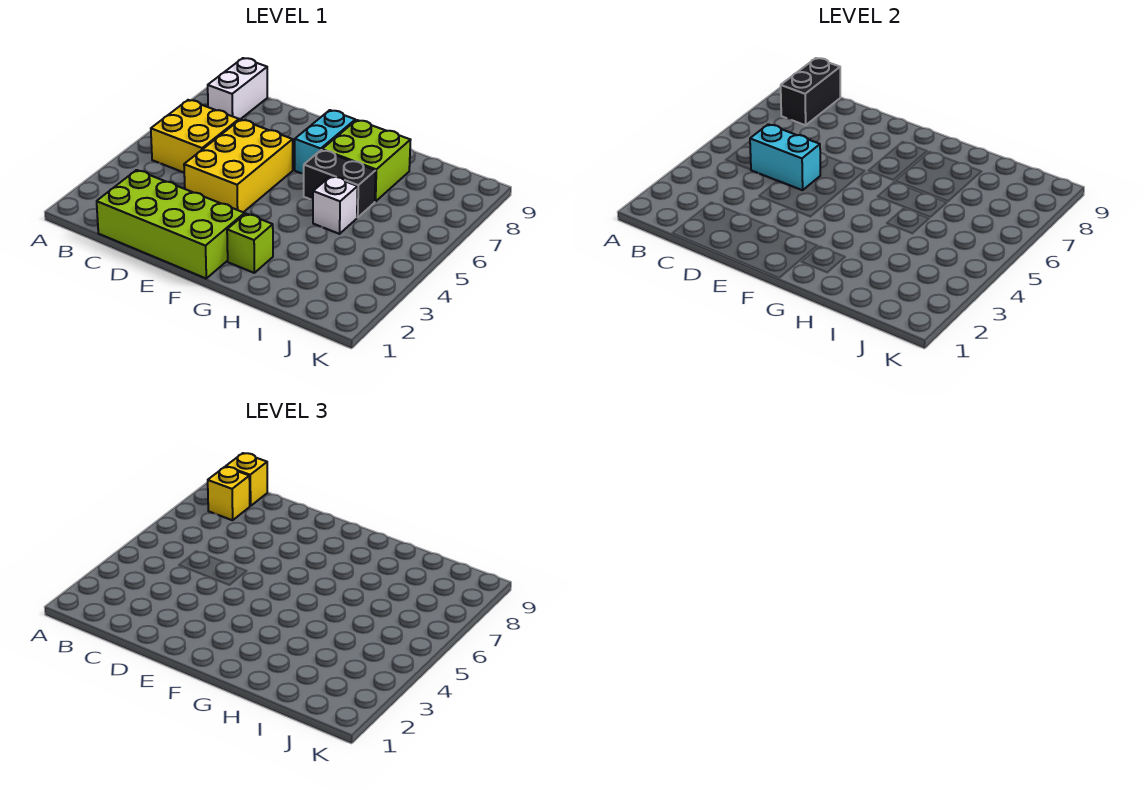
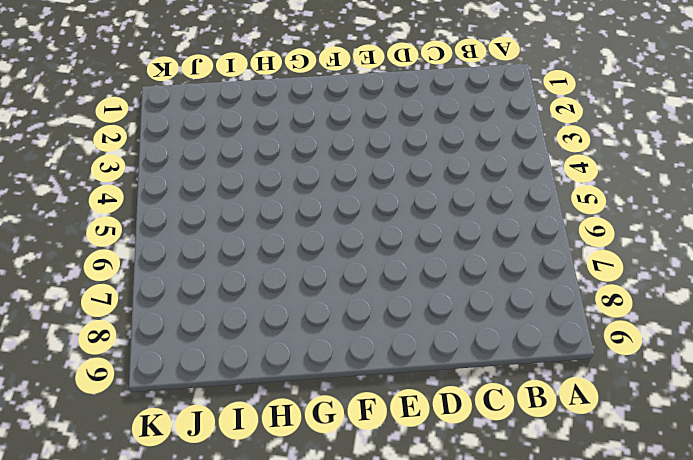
none -> yellow 2x2 brick [151,100,239,173]
none -> white 1x2 brick [208,58,267,120]
none -> lime 2x4 brick [97,170,245,278]

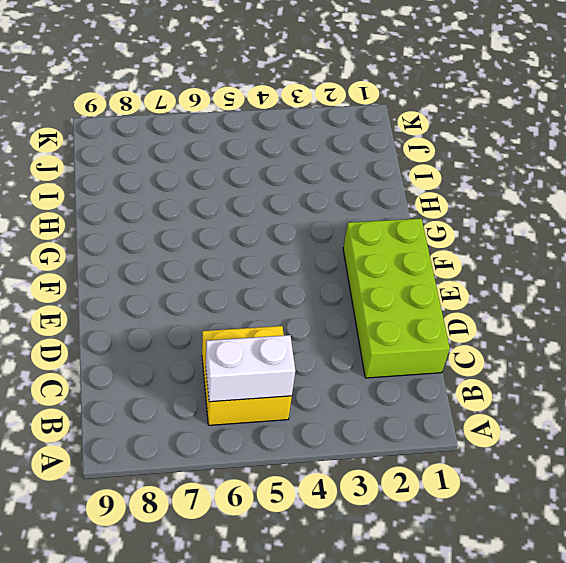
white 1x2 brick [206,335,295,402] -> white 1x2 brick moved to [208,58,267,120]
none -> yellow 2x3 brick [184,119,293,212]
none -> cyan 1x2 brick [295,110,355,174]
none -> lime 1x1 brick [227,214,273,273]

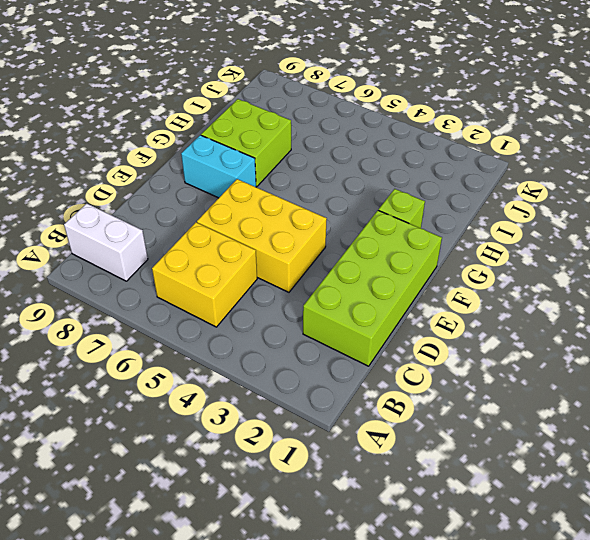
none -> black 1x2 brick [304,150,376,218]
none -> white 1x1 brick [313,176,358,234]
none -> black 1x2 brick [781,58,840,125]

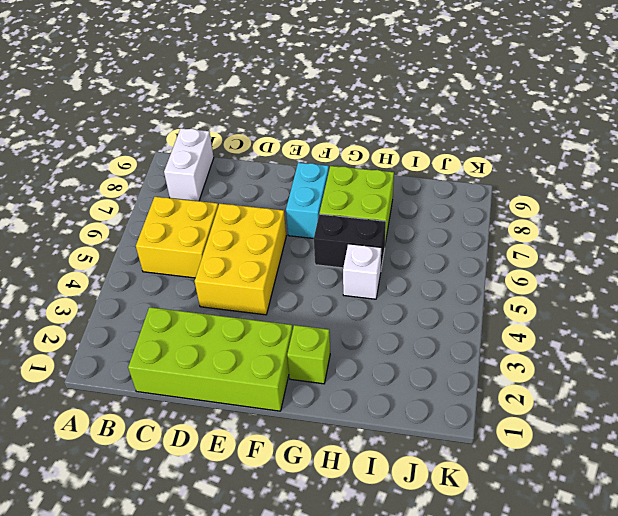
none -> black 1x2 brick [781,58,840,125]
none -> cyan 1x2 brick [750,124,820,190]
none -> yellow 1x1 brick [208,467,250,520]

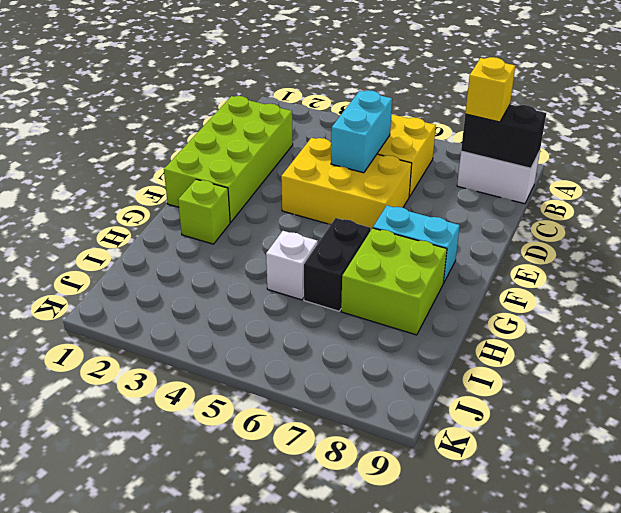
none -> yellow 1x1 brick [226,453,267,506]

